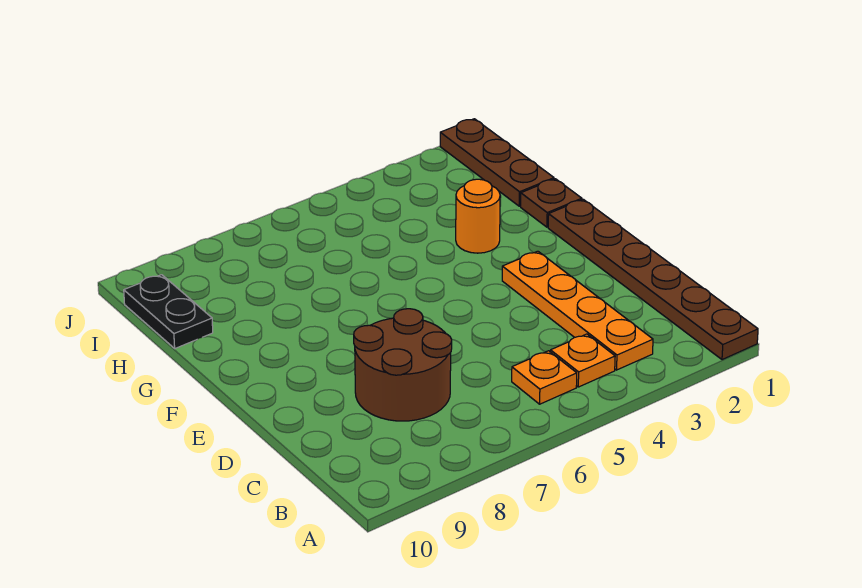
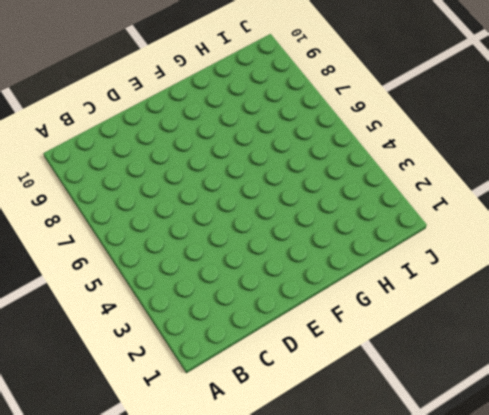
none -> brown 1x6 plate [548,199,758,360]
none -> orange 1x4 plate [502,251,653,370]

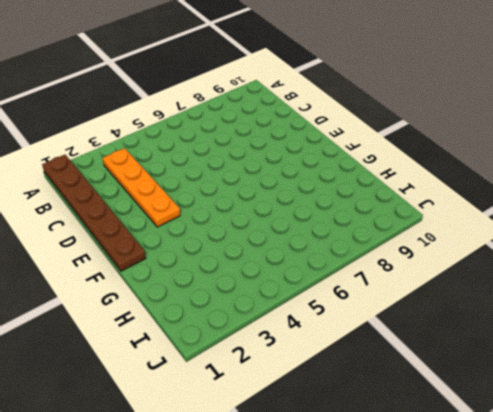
none -> orange 1x1 plate [550,334,615,387]
none -> orange 1x1 plate [512,351,577,404]

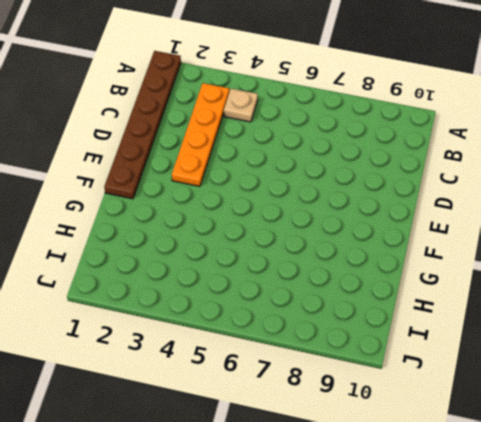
tan 1x1 plate [224,89,258,122] -> orange 1x1 plate [550,334,615,387]
none -> orange 1x1 plate [512,351,577,404]
none -> brown 2x2 round brick [354,309,452,421]

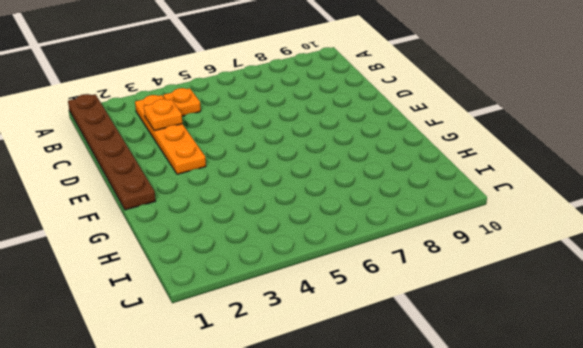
orange 1x1 plate [144,99,182,131] -> orange 1x1 plate moved to [512,351,577,404]
none -> brown 2x2 round brick [354,309,452,421]
none -> brown 1x1 plate [521,179,582,227]

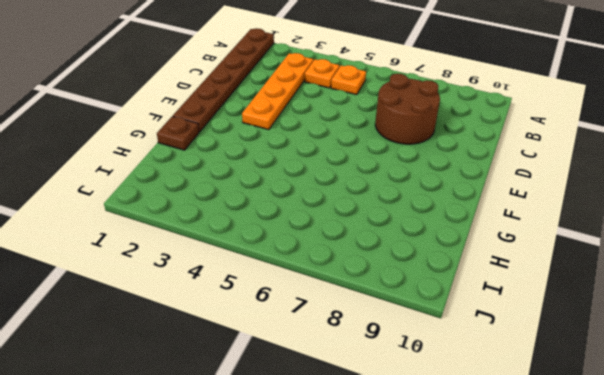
none -> orange 1x1 round brick [456,179,500,253]
none -> brown 1x3 plate [440,119,554,206]

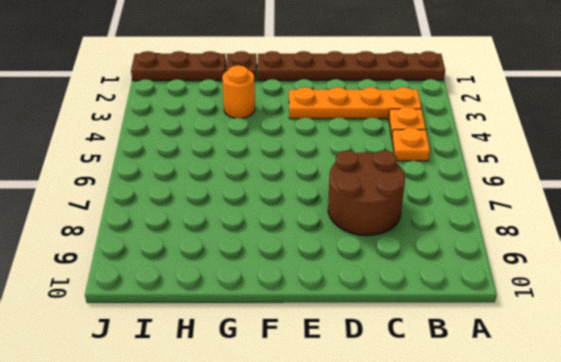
none -> black 1x2 plate [124,275,213,348]

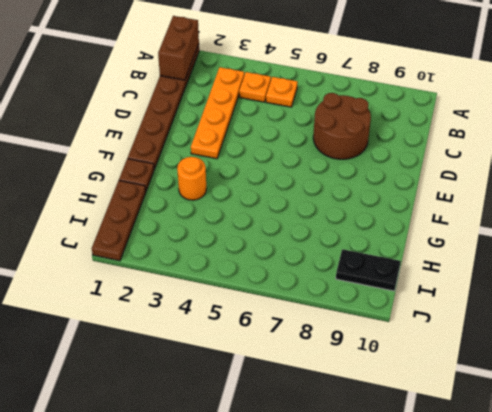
brown 1x2 brick [158,16,199,80] -> none
black 1x2 plate [336,249,401,291] -> black 1x2 plate turned to [124,275,213,348]

